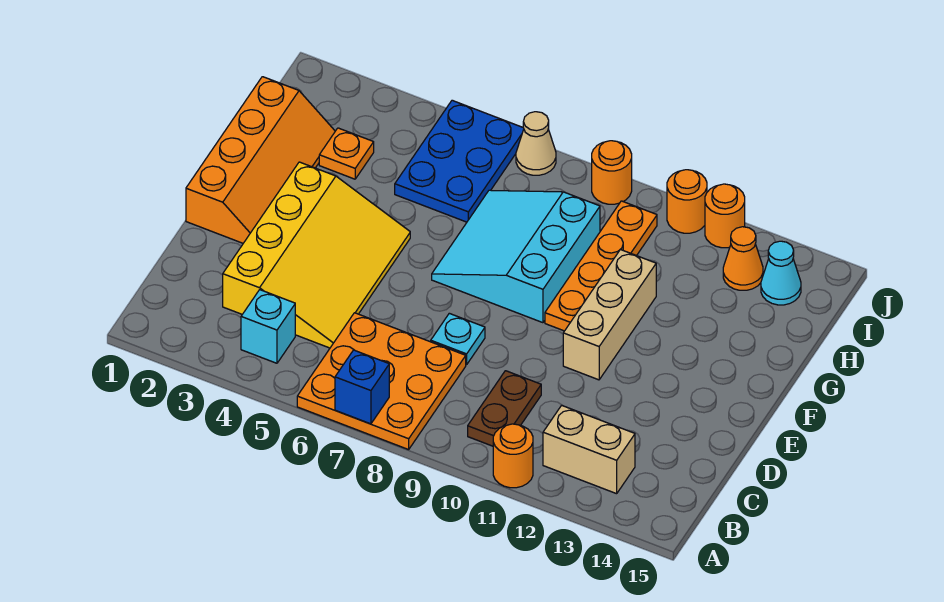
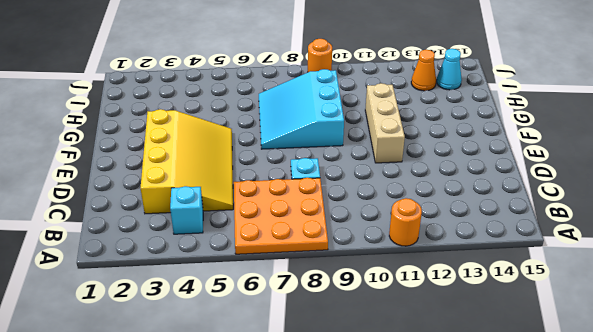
none -> brown 1x2 plate [468,371,541,446]
none -> tan 1x2 brick [543,405,635,494]
none -> orange 2x4 slope [186,77,335,243]

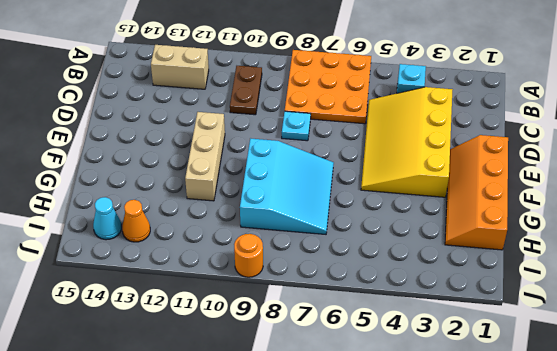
none -> orange 1x1 round brick [493,424,533,488]
none -> orange 1x4 plate [545,201,657,331]
none -> orange 1x1 plate [319,128,374,179]

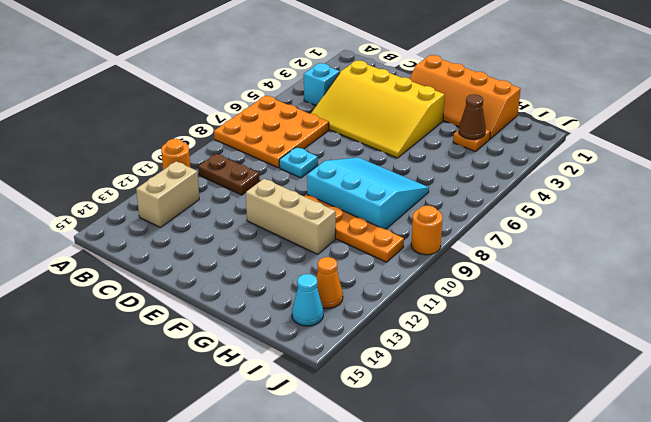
brown 1x1 cone [459,94,486,139] -> none
none -> blue 2x3 plate [395,100,524,222]
none -> tan 1x1 cone [516,112,556,175]
none -> orange 1x1 round brick [667,170,707,233]

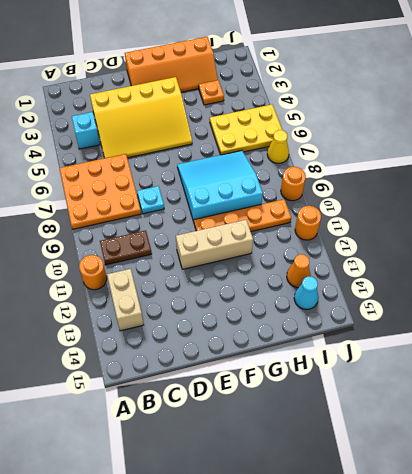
yellow 2x3 plate [210,105,282,155] -> blue 2x3 plate [395,100,524,222]
yellow 1x1 cone [267,130,289,163] -> tan 1x1 cone [516,112,556,175]
none -> orange 1x1 round brick [705,184,745,248]
none -> blue 1x1 brick [335,350,389,424]

